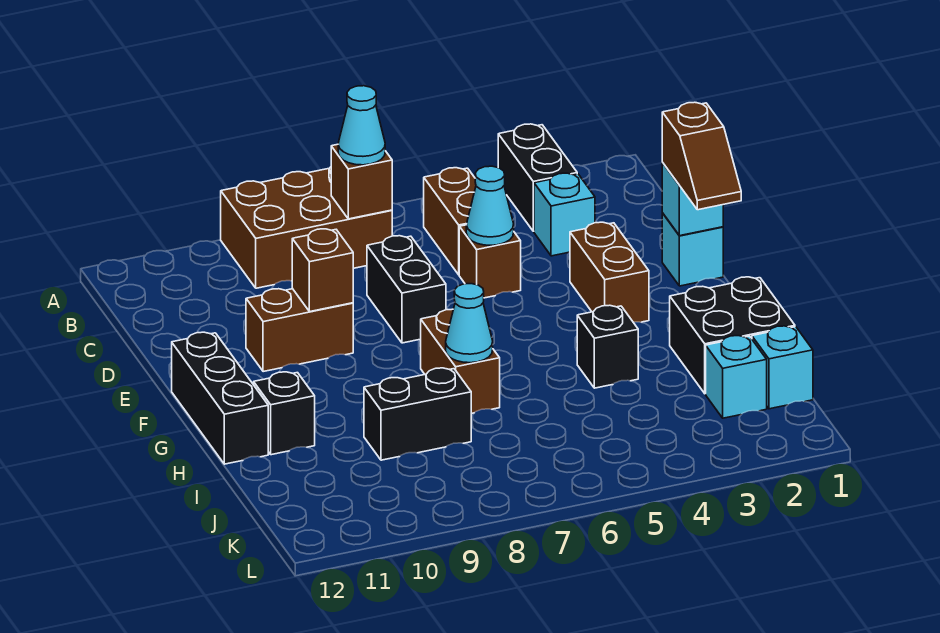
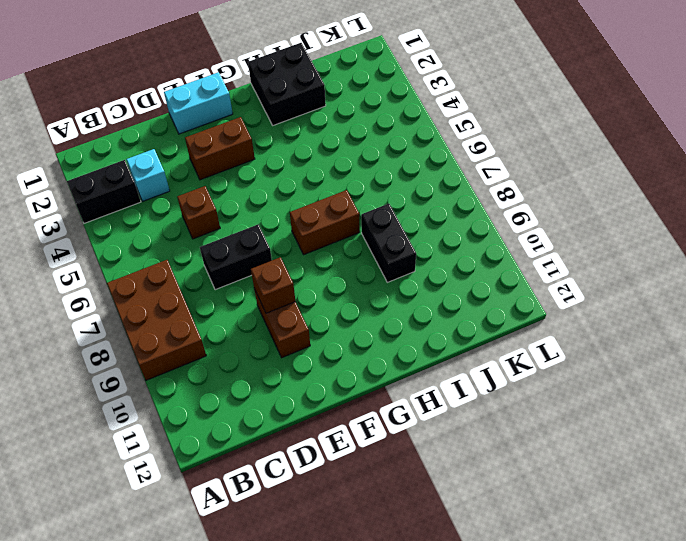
cyan 1x2 brick [164,72,233,134] -> cyan 1x1 brick [662,213,723,286]
none -> brown 1x2 brick [424,168,476,275]
none -> black 1x3 brick [172,332,268,464]
none -> black 1x1 brick [577,305,638,388]

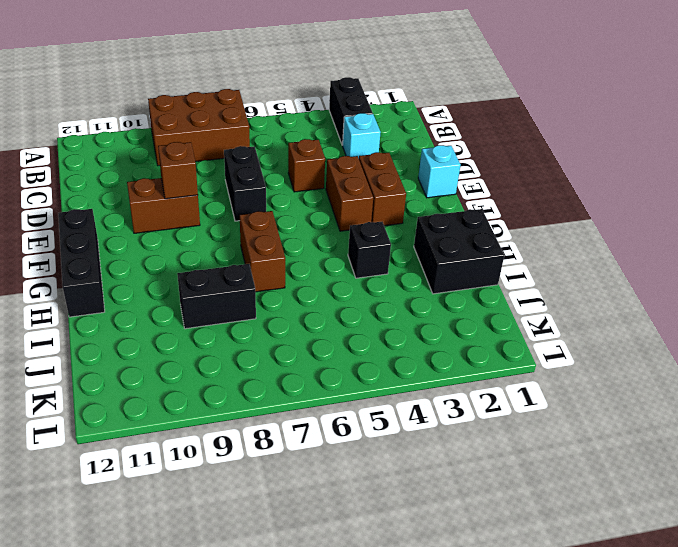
brown 1x2 brick [326,156,373,231] -> brown 1x2 brick moved to [424,168,476,275]
none -> black 1x1 brick [254,372,315,455]
none -> cyan 1x1 brick [752,326,813,409]
none -> cyan 1x1 brick [706,336,767,418]

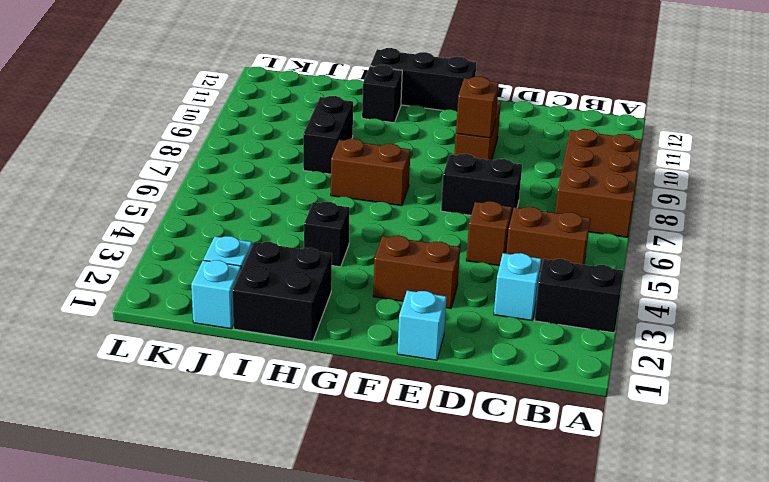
none -> brown 1x1 brick [331,144,392,219]
none -> cyan 1x1 cone [466,166,514,245]
none -> cyan 1x1 brick [662,163,723,236]

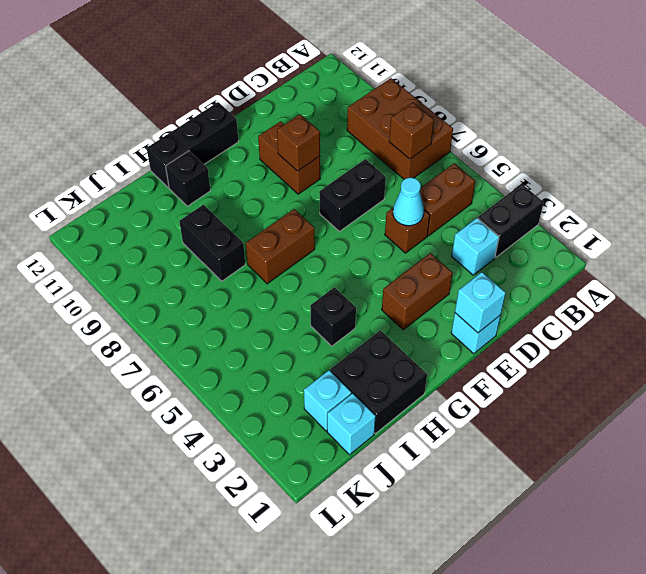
none -> cyan 1x1 cone [446,284,493,363]
none -> cyan 1x1 cone [338,86,385,165]
none -> brown 1x2 slope [662,102,741,210]

